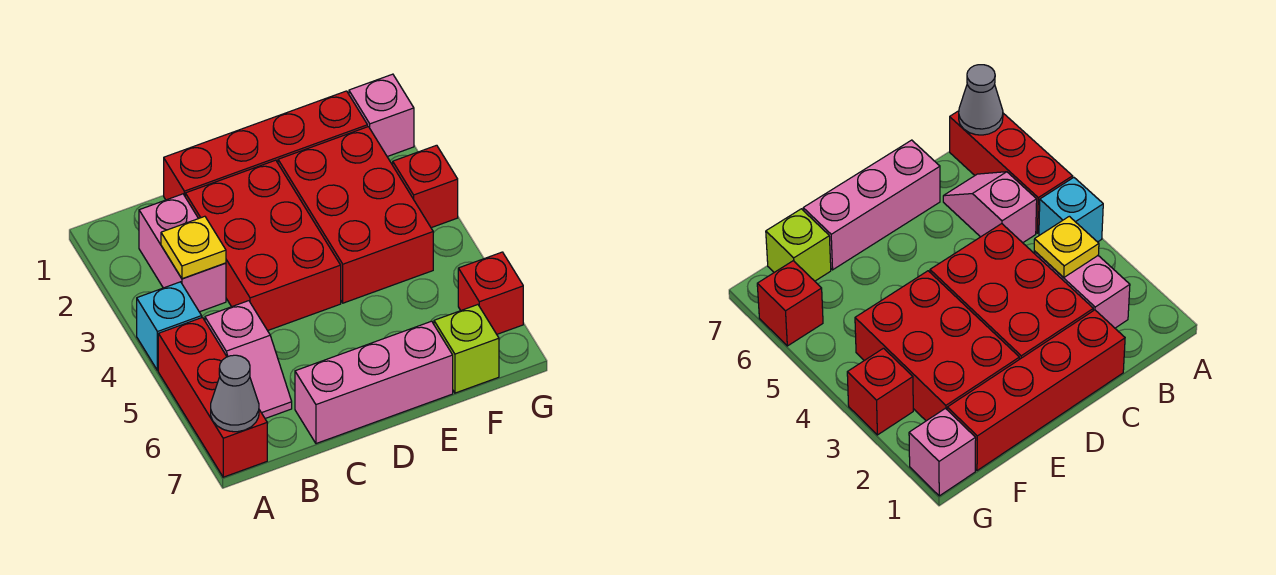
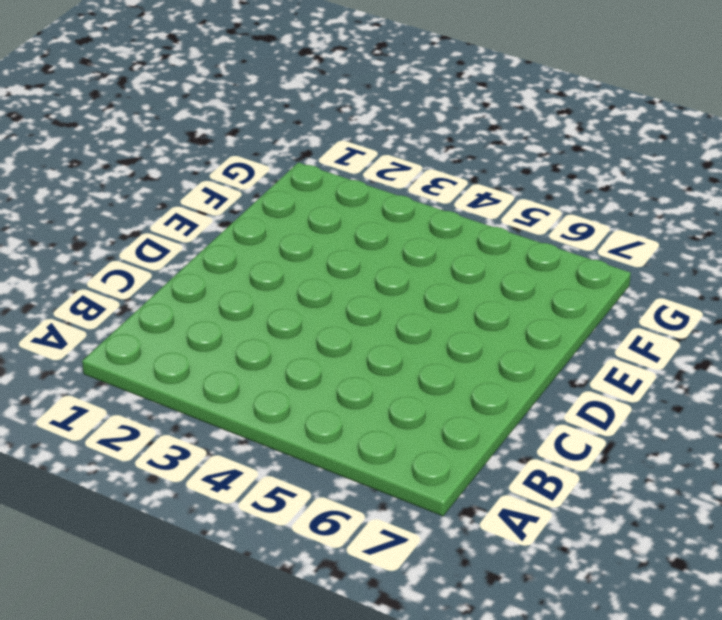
none -> cyan 1x1 brick [137,282,202,371]
none -> red 1x3 brick [158,317,267,477]
none -> pink 1x2 brick [139,194,226,312]

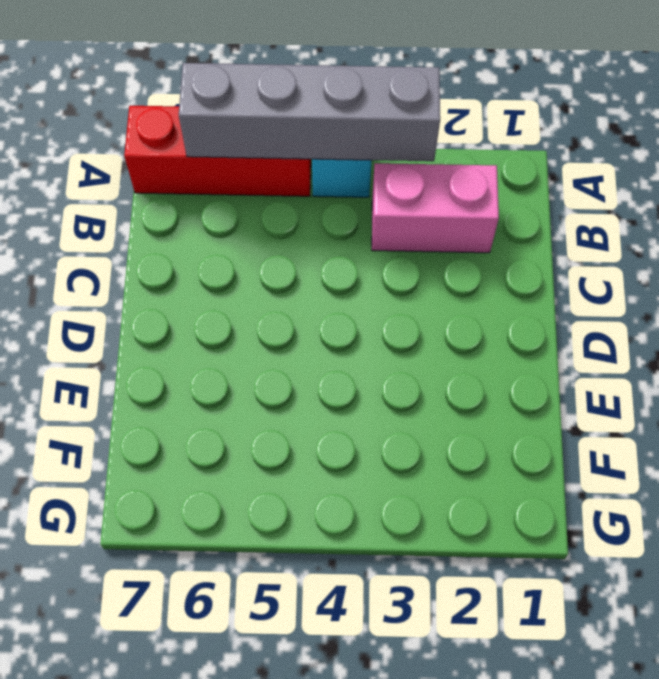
grey 1x4 brick [179,63,440,161] -> none
none -> pink 1x2 slope [205,301,292,419]
none -> red 1x4 brick [164,91,368,200]
none -> red 2x3 brick [185,160,341,331]

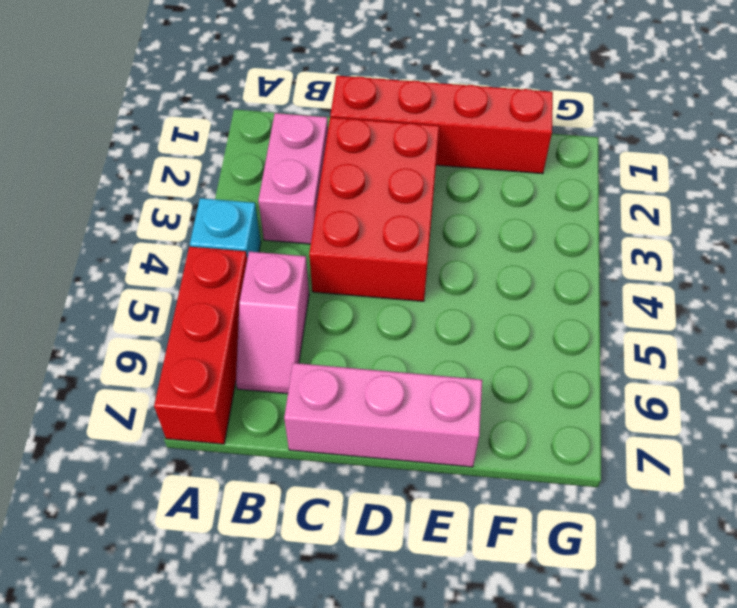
none -> red 2x3 brick [278,127,433,303]
none -> lime 1x1 brick [434,305,499,393]
none -> pink 1x1 brick [349,74,414,157]

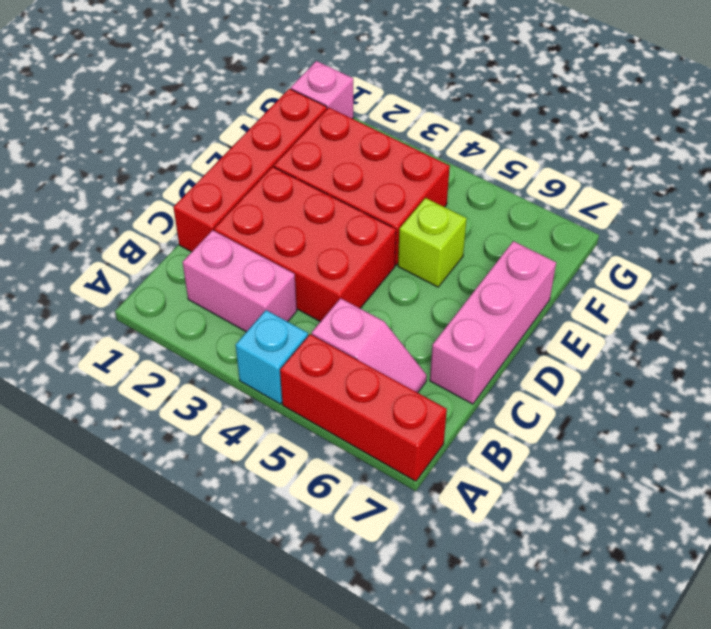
lime 1x1 brick [398,198,467,287] -> lime 1x1 brick moved to [434,305,499,393]
none -> red 1x1 brick [393,145,458,228]
none -> red 1x1 brick [458,252,523,334]
none -> grey 1x1 cone [211,355,259,432]

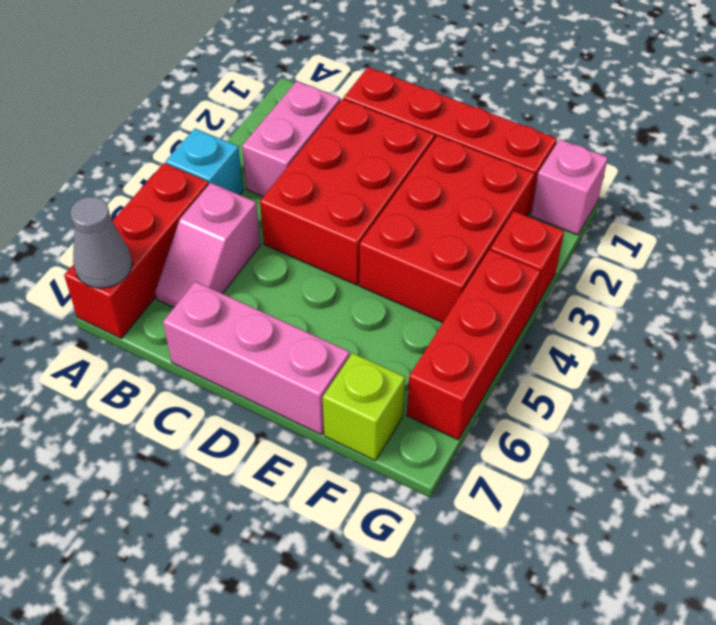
red 1x3 brick [407,250,541,440] -> red 1x1 brick [458,252,523,334]
none -> yellow 1x1 plate [161,216,226,279]

